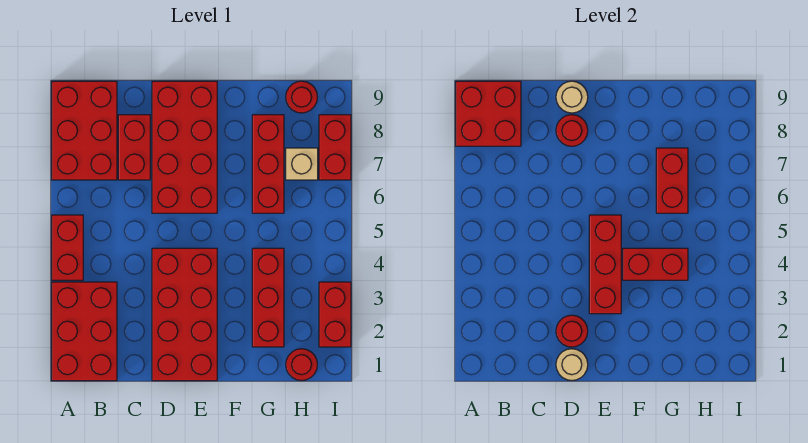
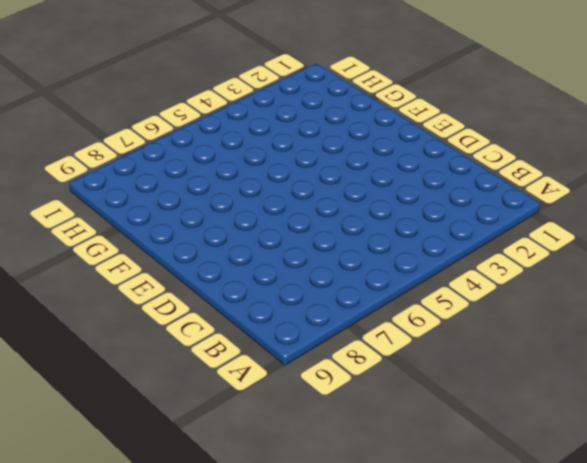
none -> red 2x3 brick [52,282,117,381]
none -> red 1x2 brick [52,215,83,280]
none -> red 2x3 brick [52,81,117,180]

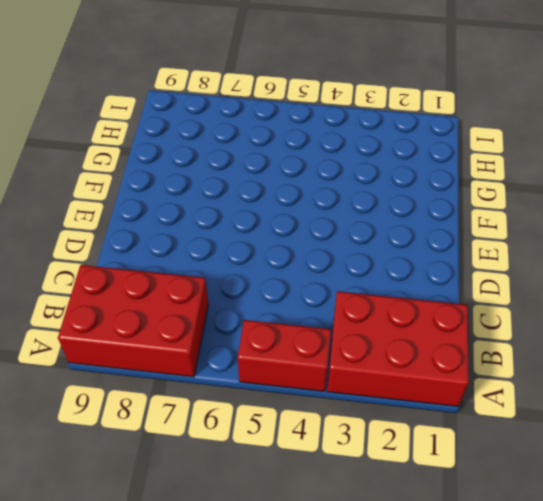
none -> red 1x2 brick [118,115,150,180]
none -> red 2x4 brick [152,248,217,381]
none -> red 2x4 brick [152,81,217,213]

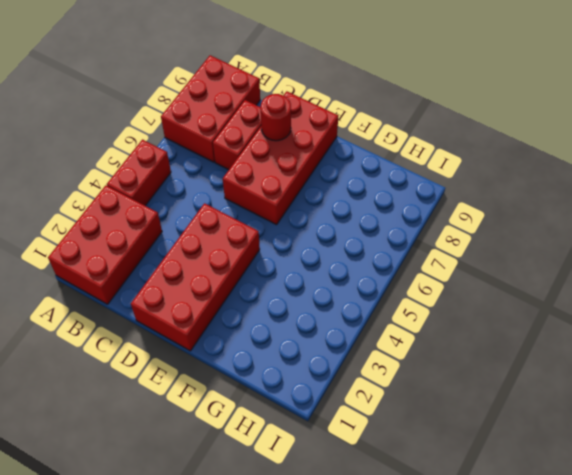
none -> red 1x3 brick [252,248,284,347]
none -> red 1x3 brick [252,115,284,213]
none -> red 1x1 round brick [286,349,317,381]

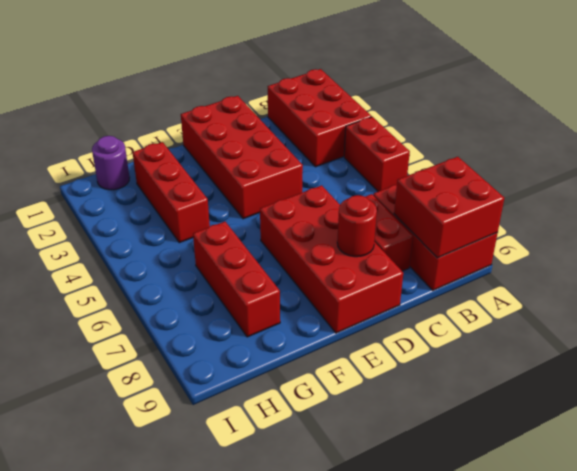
purple 1x1 round brick [92,136,129,190] -> red 1x1 round brick [286,349,317,381]
none -> tan 1x1 brick [286,148,318,180]
none -> red 1x1 round brick [286,81,317,113]
none -> red 1x2 brick [319,282,351,347]

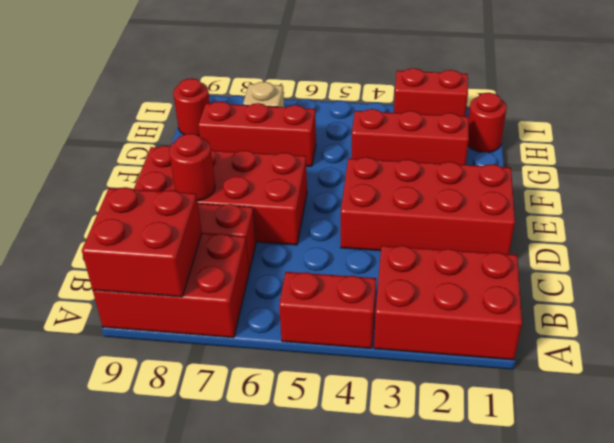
none -> red 1x2 brick [319,115,351,180]
none -> tan 1x1 round brick [556,349,588,381]
none -> red 1x1 round brick [556,315,588,347]

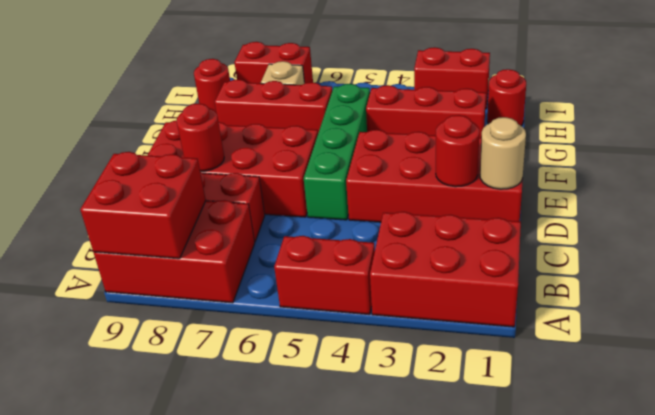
green 1x4 brick [304,84,370,220] -> none
none -> tan 1x1 round brick [556,81,588,113]
none -> red 1x3 brick [589,215,621,314]
none -> red 1x2 brick [623,248,688,280]

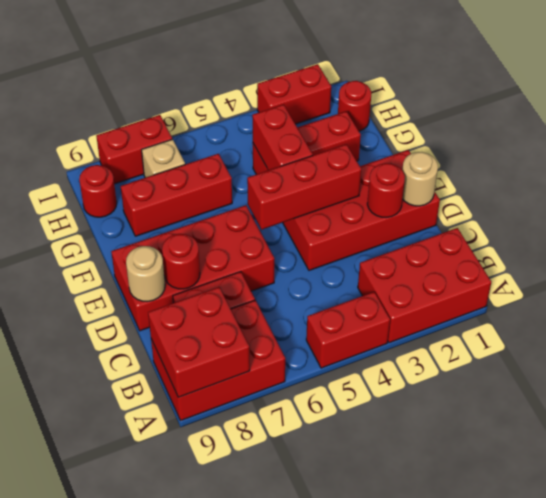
none -> red 1x2 brick [656,148,688,213]

